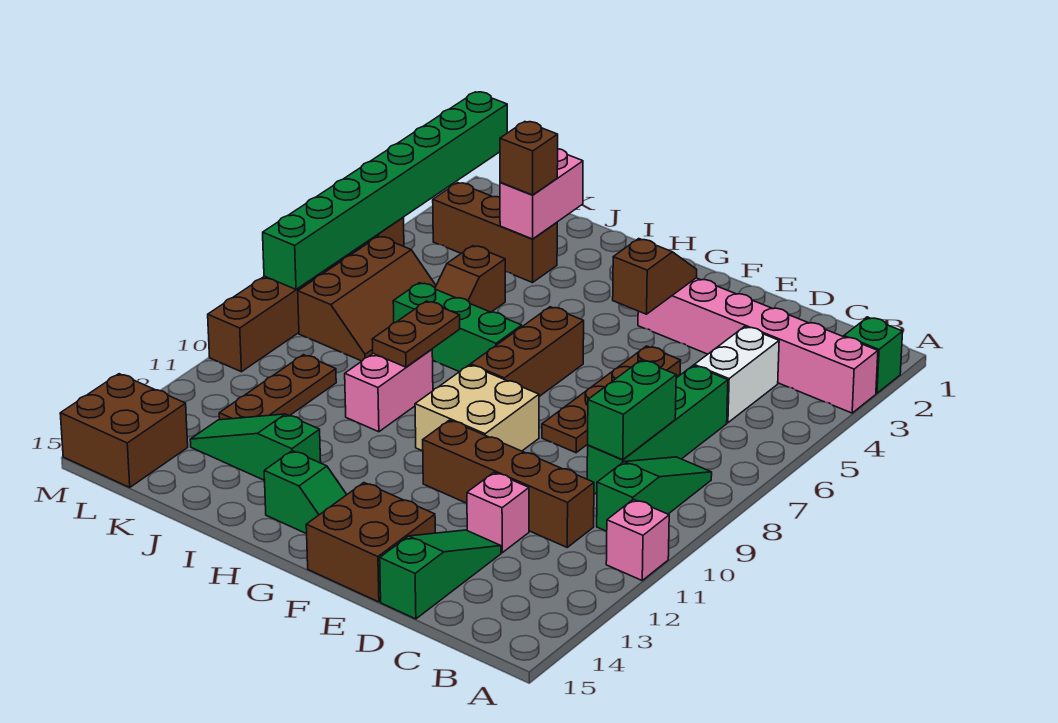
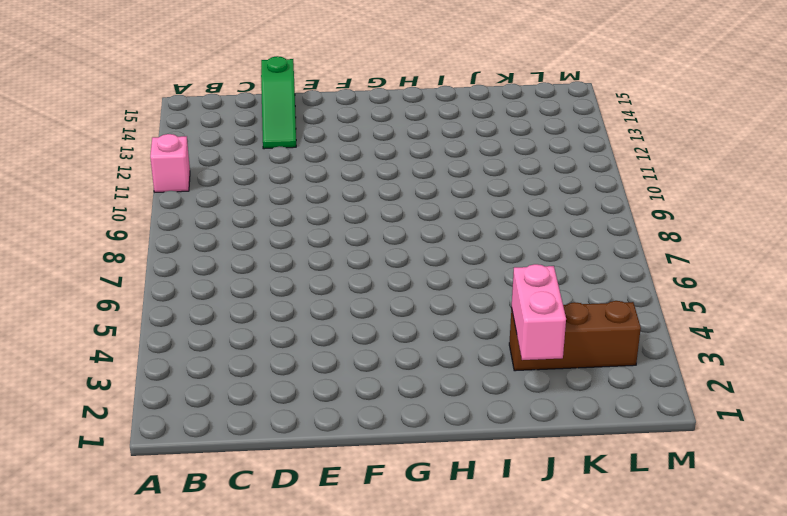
none -> green 1x1 brick [844,317,903,393]
none -> pink 1x6 brick [638,278,878,413]
none -> green 1x3 slope [597,457,712,531]

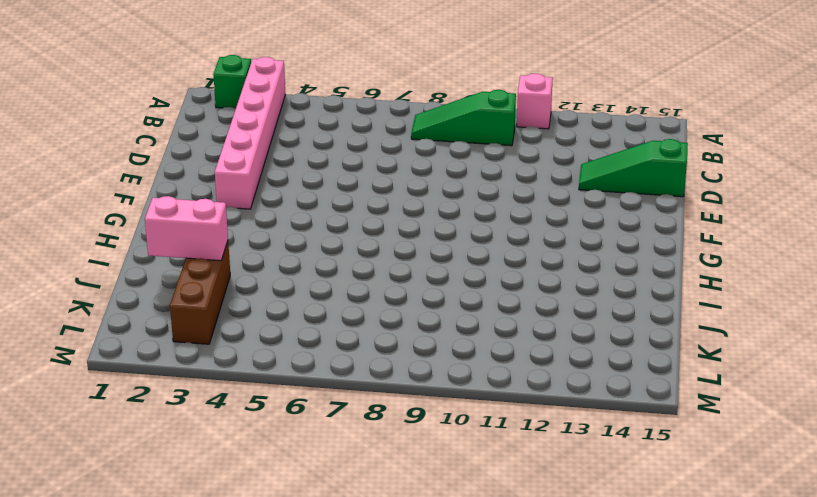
none -> white 1x2 brick [694,327,779,423]
none -> green 1x4 brick [587,366,728,494]
none -> brown 1x4 brick [423,420,594,547]

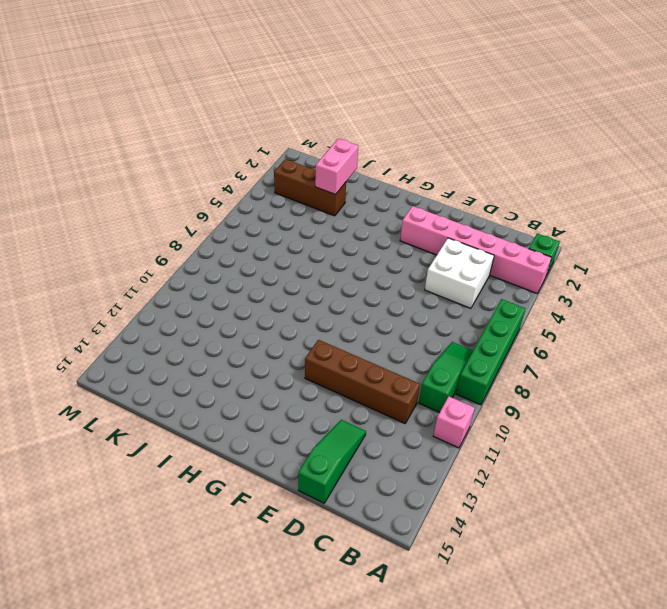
green 1x4 brick [456,299,525,405] -> green 1x4 brick moved to [587,366,728,494]
white 2x2 brick [425,238,494,308] -> white 1x2 brick [694,327,779,423]
none -> pink 1x1 brick [467,472,529,553]
none -> brown 1x4 plate [542,346,681,453]
none -> brown 2x2 brick [306,483,435,602]

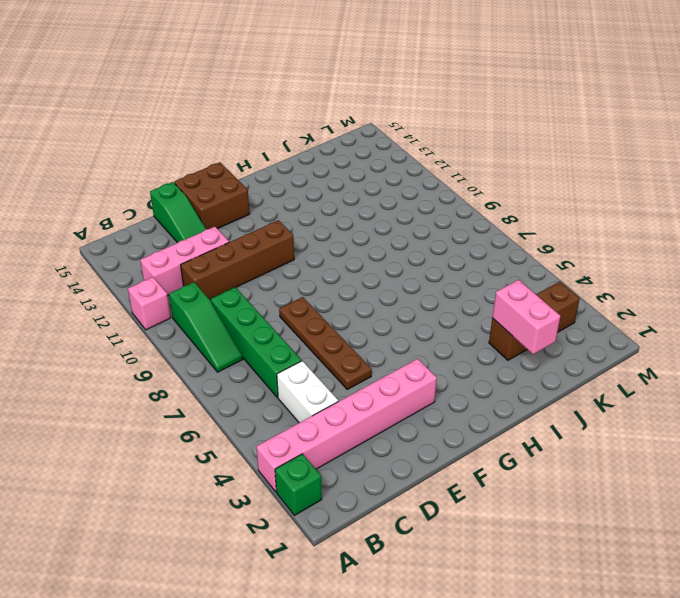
pink 1x3 brick [140,227,229,296] -> pink 1x1 brick [467,472,529,553]
none -> tan 2x2 brick [415,365,539,451]
none -> brown 1x3 brick [471,307,584,396]
none -> green 1x2 slope [264,451,347,534]

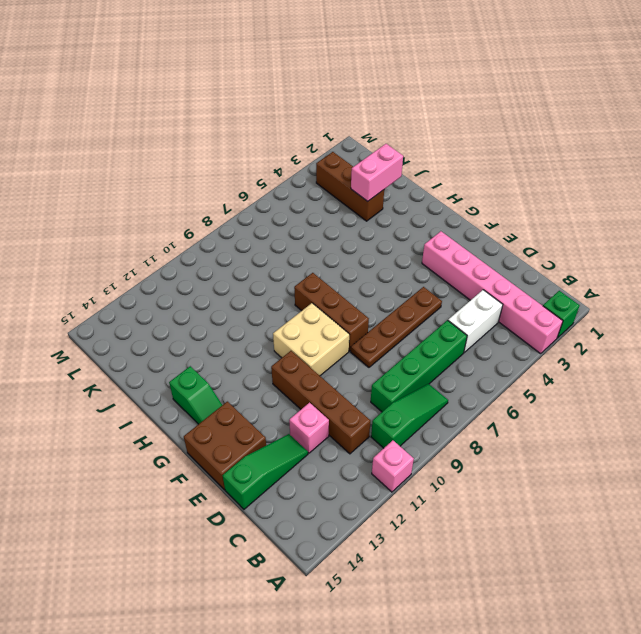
brown 1x3 brick [294,273,369,351] -> brown 1x3 brick turned to [471,307,584,396]
none -> green 1x3 brick [393,283,522,372]
none -> pink 1x2 brick [345,349,433,432]
none -> green 1x3 slope [190,414,321,480]

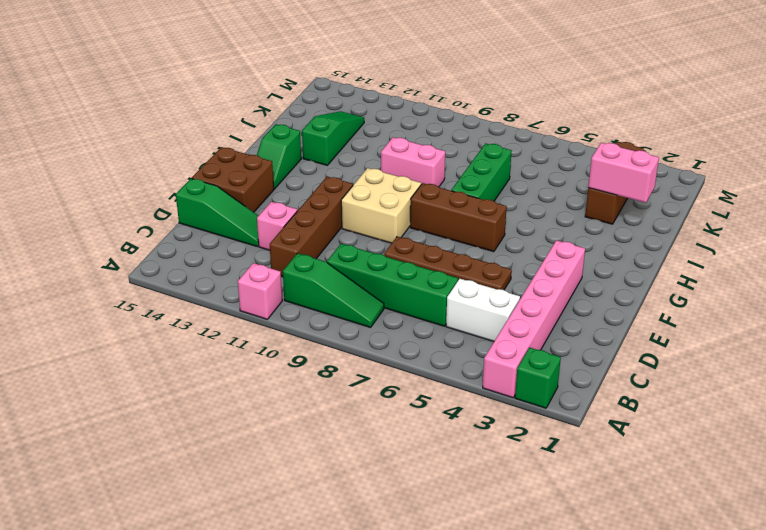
none -> brown 1x2 slope [435,246,505,312]
none -> brown 2x3 slope [298,236,436,361]
none -> brown 1x3 plate [219,355,336,420]

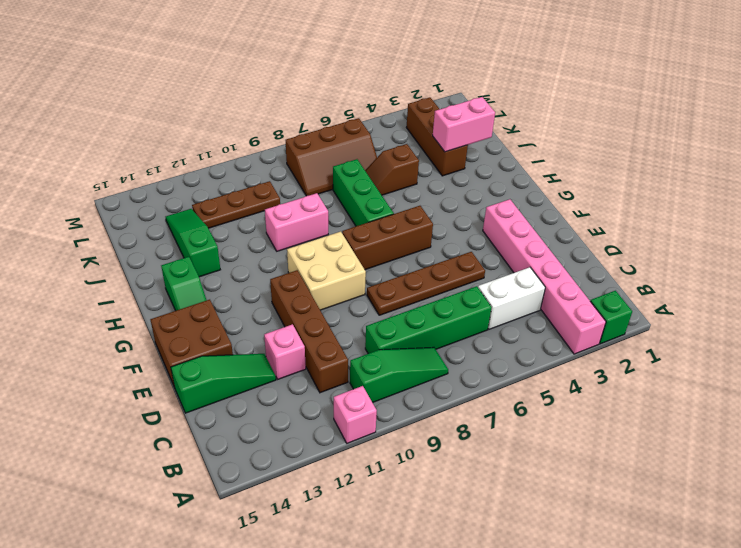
none -> brown 2x2 brick [60,374,188,487]
none -> brown 1x6 brick [208,218,404,372]
none -> green 1x2 brick [588,360,676,460]

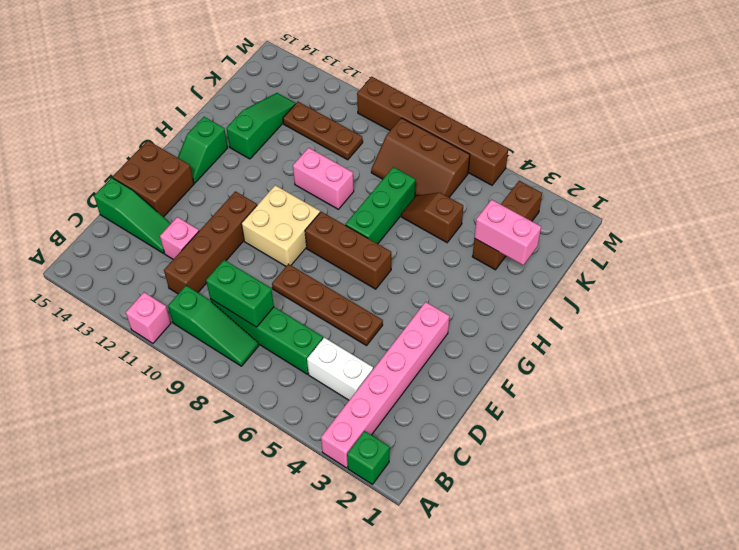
none -> brown 2x2 brick [60,374,188,487]
none -> brown 1x2 slope [613,239,697,314]
none -> brown 1x2 plate [372,301,460,367]

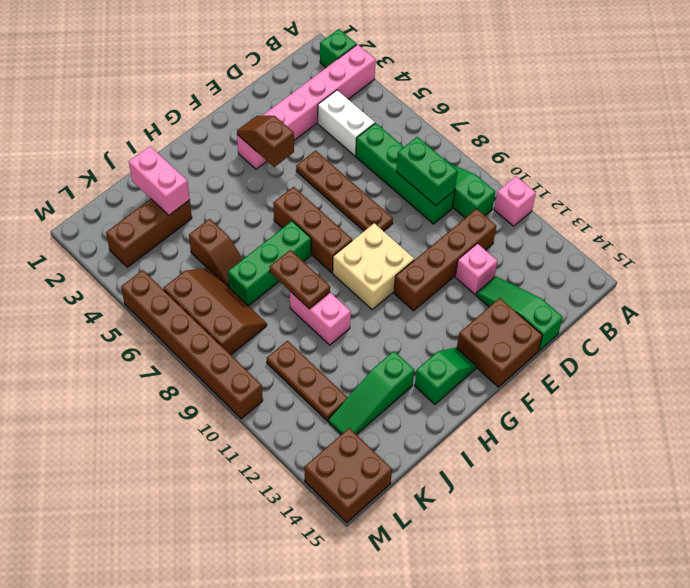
none -> green 1x8 brick [263,92,507,289]
none -> brown 1x1 brick [500,122,558,195]

